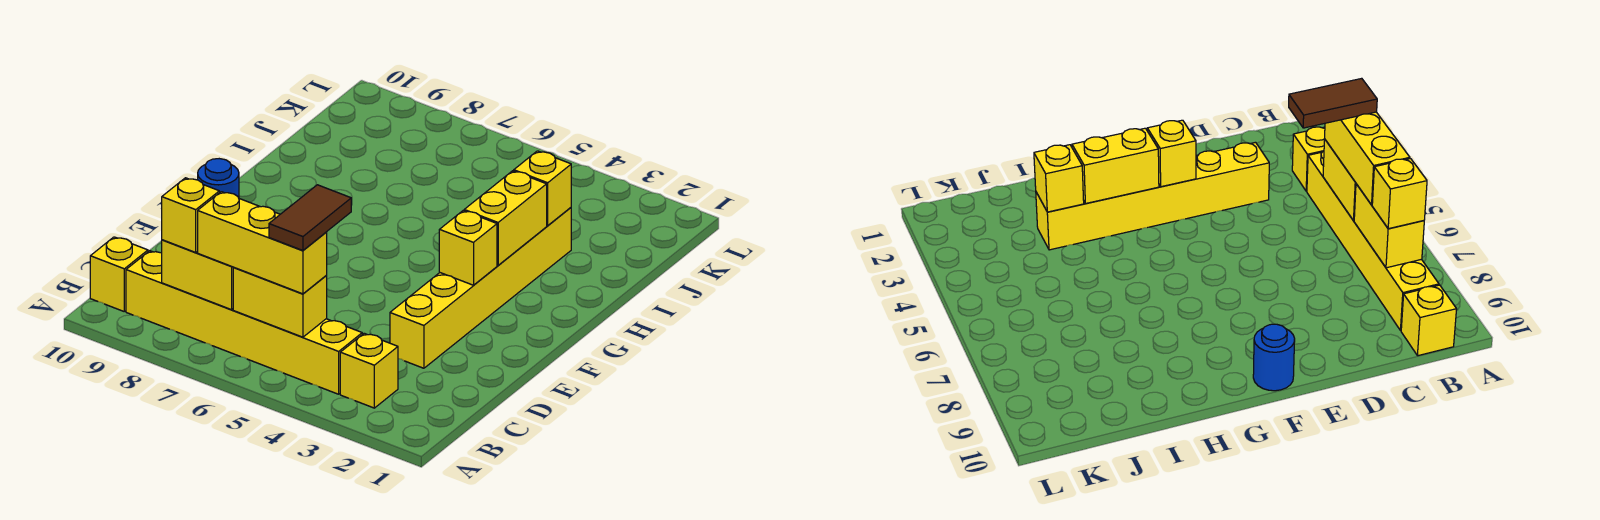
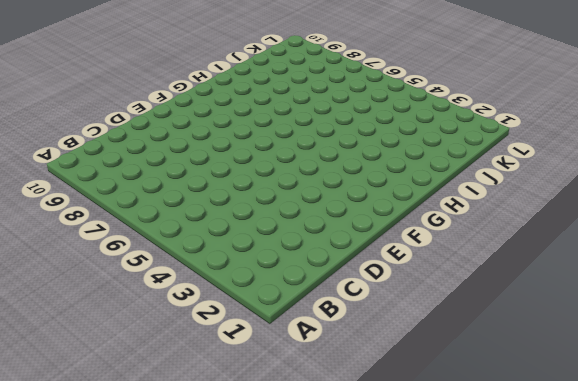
none -> yellow 1x1 brick [340,333,398,408]
none -> yellow 1x6 brick [126,251,362,394]
none -> yellow 1x1 brick [90,237,148,311]

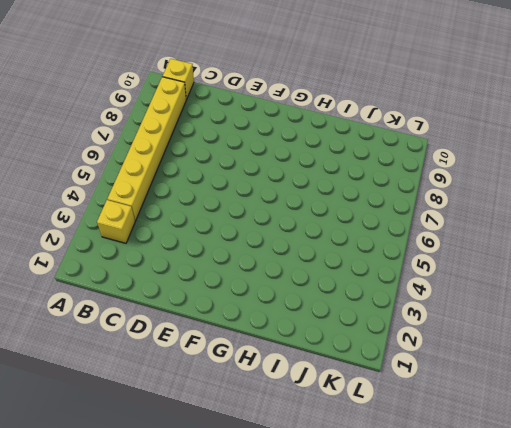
none -> yellow 1x6 brick [390,208,571,368]
none -> blue 1x1 round brick [198,159,239,198]
none -> yellow 1x2 brick [233,268,327,337]

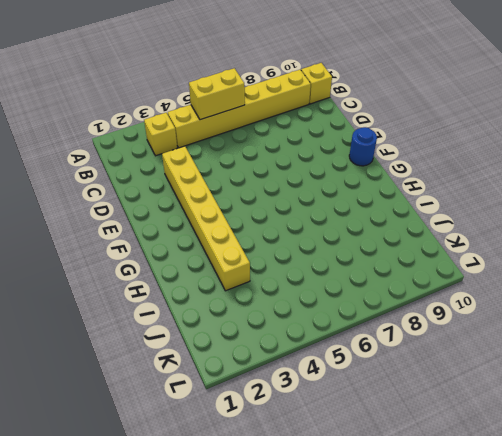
none -> yellow 1x2 brick [162,240,234,310]
none -> yellow 1x1 brick [439,211,497,285]
none -> yellow 1x2 brick [464,171,547,265]

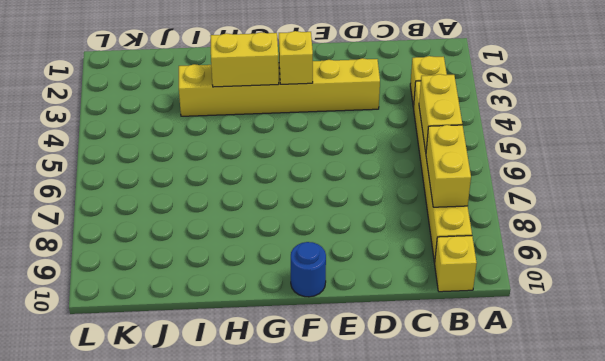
none -> yellow 1x1 brick [514,151,571,226]
none -> yellow 1x3 brick [198,192,327,294]
none -> yellow 1x1 brick [162,178,219,252]

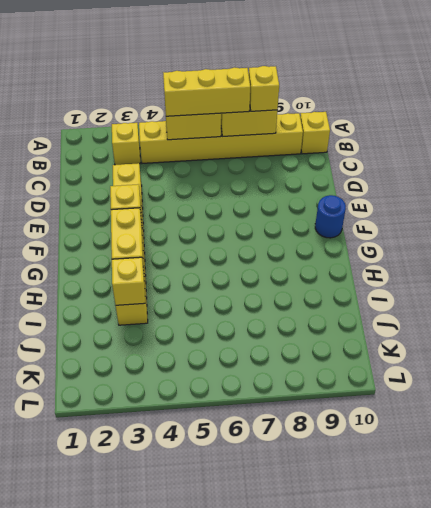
none -> brown 1x2 tile [269,185,351,250]

